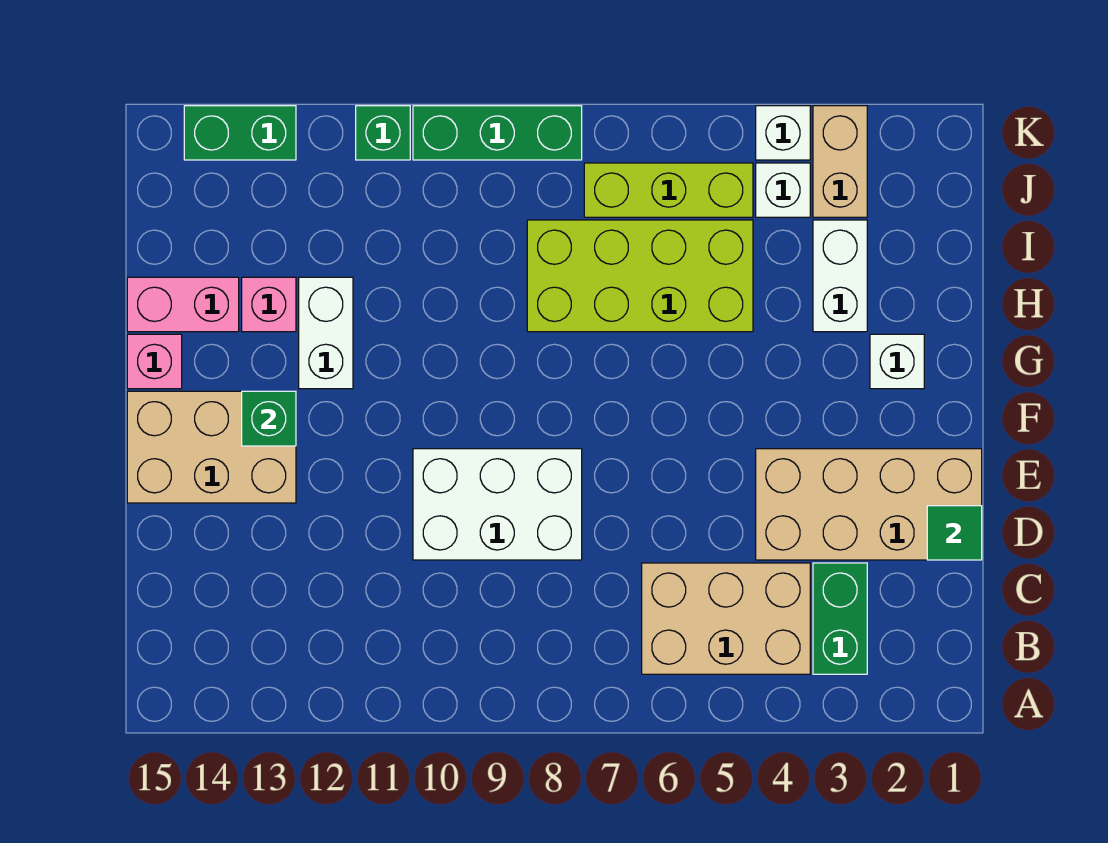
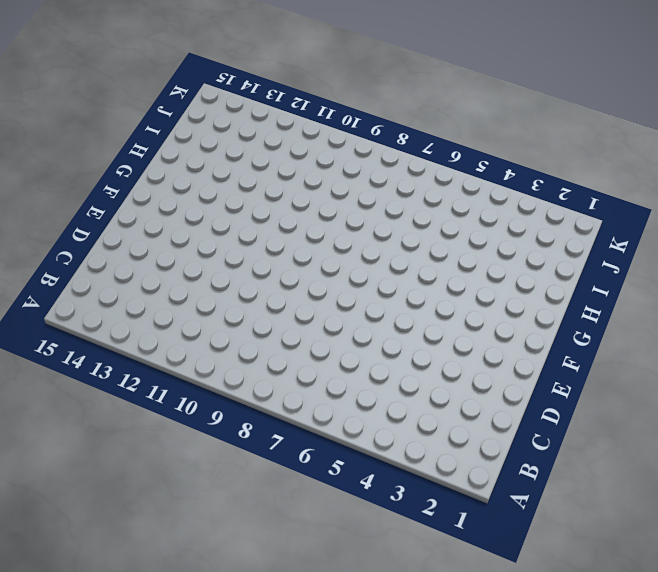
none -> green 1x2 brick [813,563,867,674]
none -> tan 2x3 brick [642,563,810,674]
none -> tan 2x4 brick [756,449,982,560]

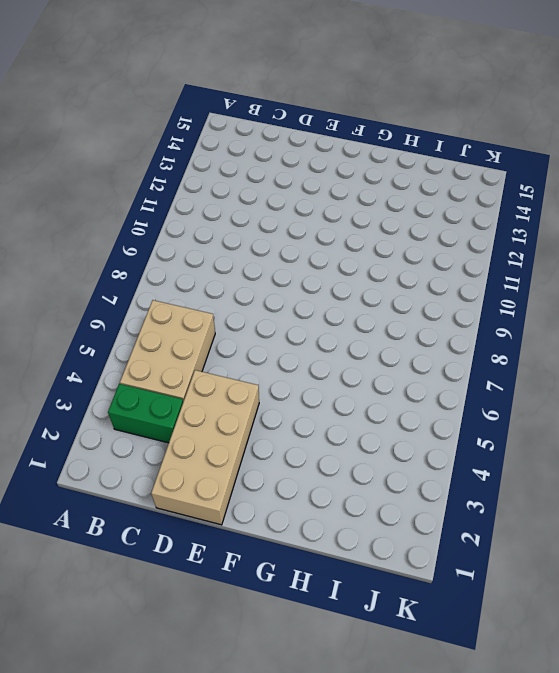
none -> white 2x3 brick [413,449,582,560]
none -> tan 2x3 brick [127,391,296,503]
none -> white 1x1 brick [870,334,924,389]

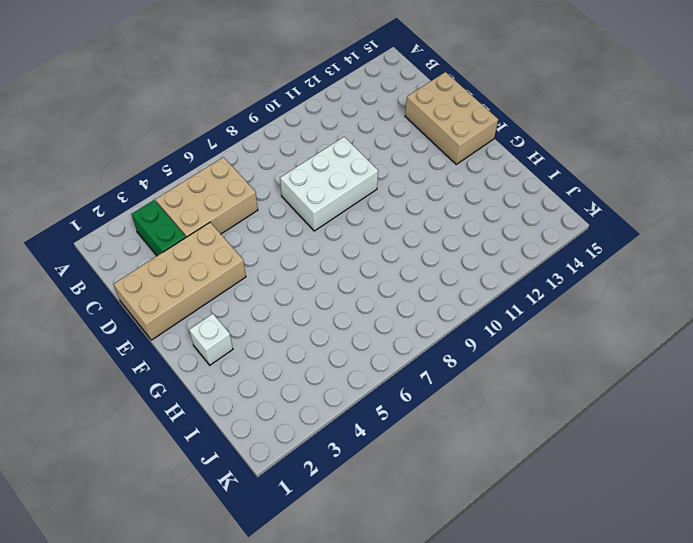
tan 2x3 brick [405,72,498,164] -> tan 2x3 brick turned to [127,391,296,503]
none -> white 1x2 brick [299,277,353,389]
none -> pink 1x1 brick [127,334,182,389]
none -> white 1x2 brick [813,220,867,332]

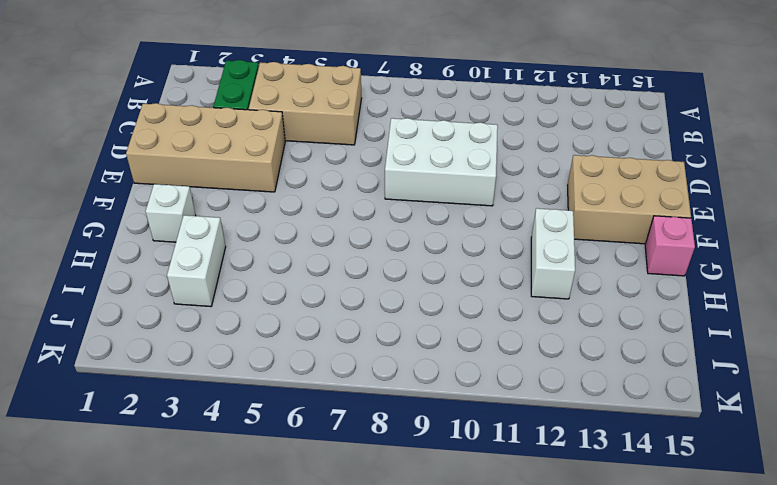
none -> lime 2x4 brick [527,220,753,332]
none -> pink 1x1 brick [242,277,296,332]
none -> pink 1x2 brick [127,277,239,332]

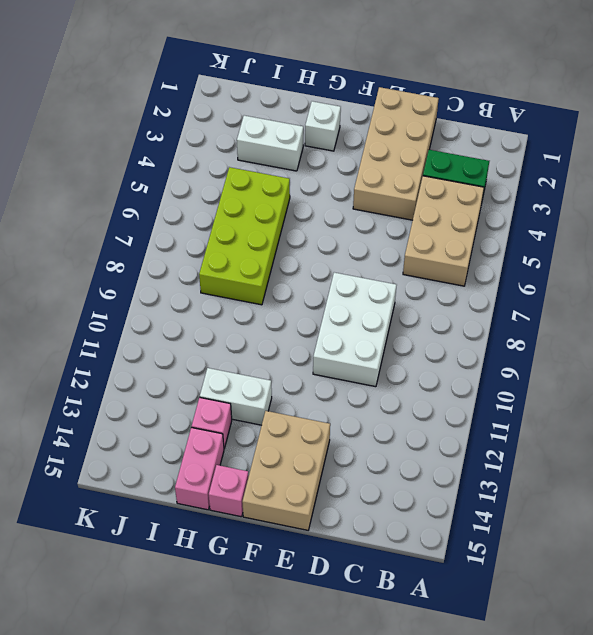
none -> tan 1x2 brick [813,106,867,217]
none -> white 1x1 brick [756,163,810,217]
none -> lime 1x3 brick [584,163,753,217]

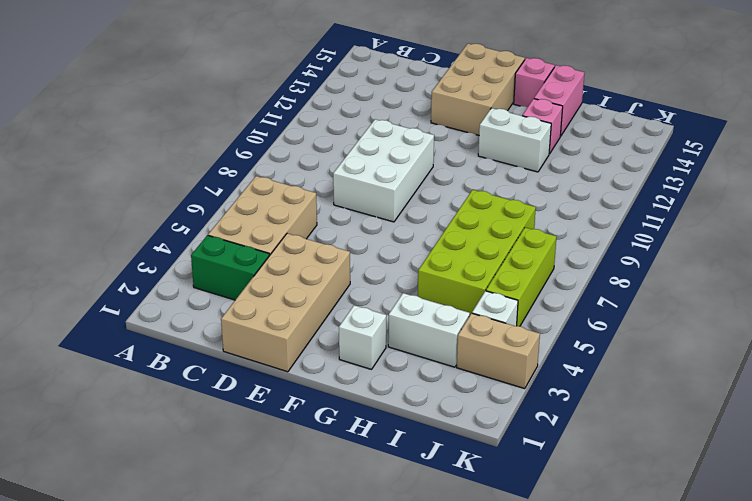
none -> white 1x1 brick [756,106,810,160]
none -> green 1x3 brick [413,106,582,160]
none -> green 1x1 brick [356,106,410,160]

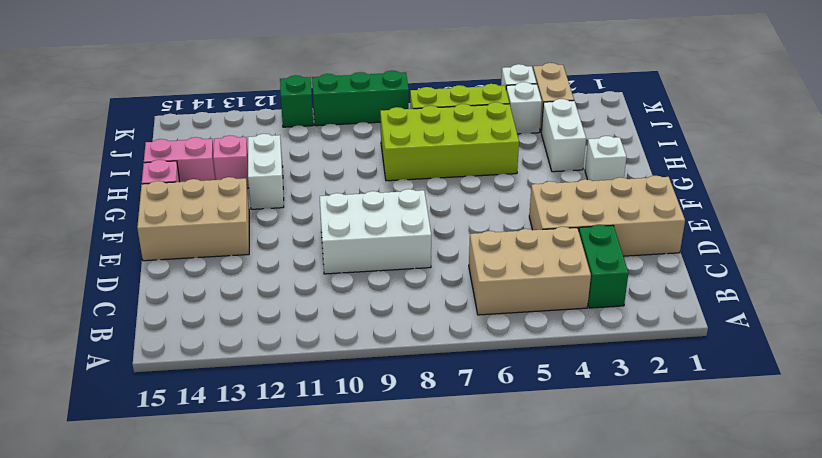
none -> green 1x2 brick [184,106,296,160]
none -> green 1x1 tile [927,506,982,560]
none -> green 1x1 brick [242,391,296,446]

